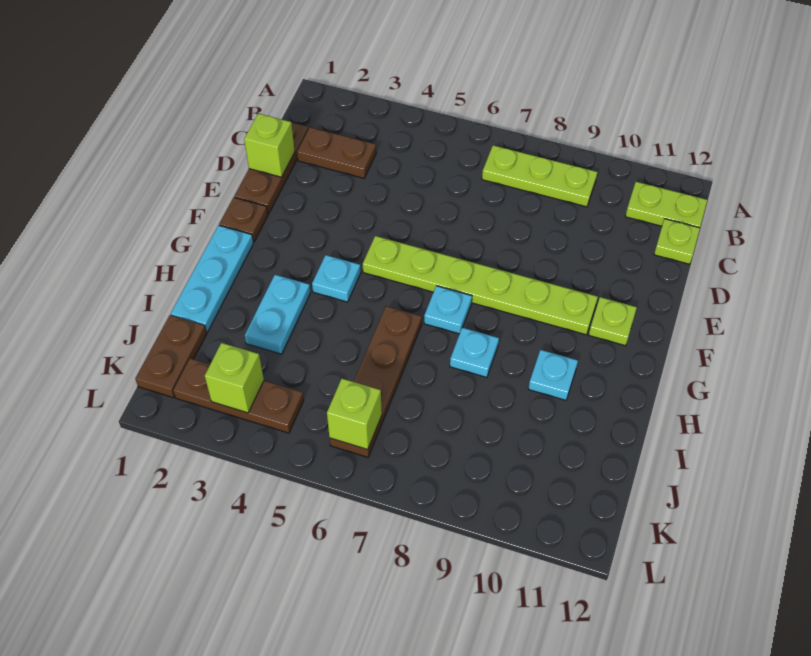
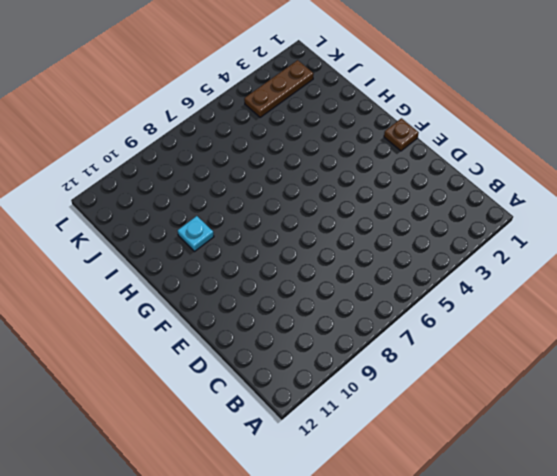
none -> lime 1x3 plate [482,145,597,207]
none -> lime 1x2 plate [625,182,707,228]
none -> brown 1x3 plate [234,122,308,214]

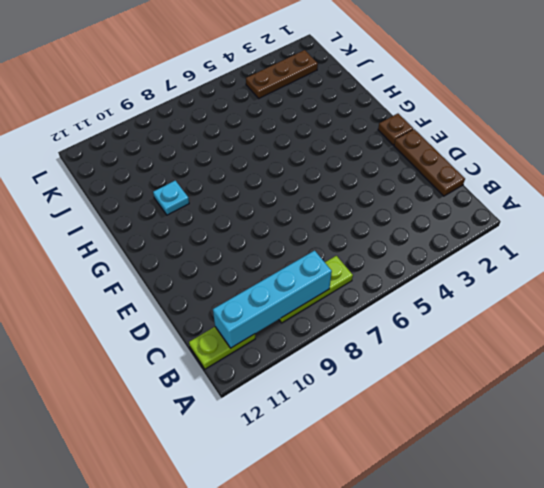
cyan 1x4 brick [213,251,332,348] -> none
none -> brown 1x2 plate [297,127,376,178]
none -> lime 1x1 plate [654,219,700,264]
none -> lime 1x6 plate [363,236,598,335]

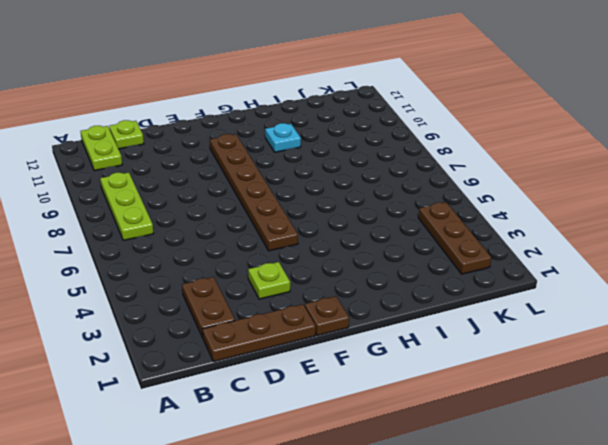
lime 1x1 plate [248,262,290,299] -> lime 1x1 plate moved to [589,297,637,346]
brown 1x6 plate [210,134,298,251] -> lime 1x6 plate [363,236,598,335]
none -> cyan 1x3 plate [171,225,253,332]
none -> cyan 1x1 plate [312,255,361,302]
none -> cyan 1x1 plate [424,286,472,334]

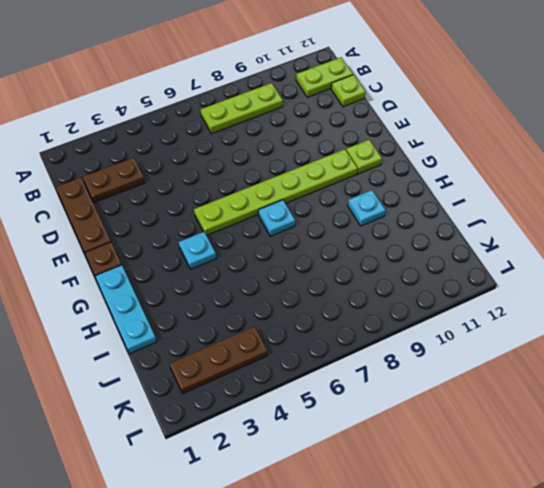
none -> cyan 1x2 plate [245,275,310,354]
none -> brown 1x4 plate [330,306,422,457]
none -> cyan 1x1 plate [450,328,499,377]

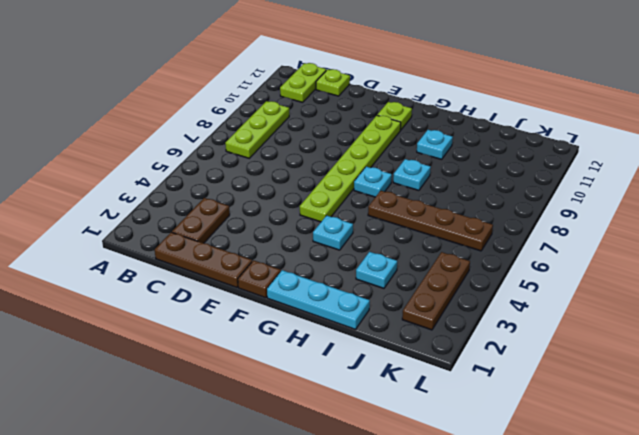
cyan 1x1 plate [356,252,397,288] -> cyan 1x2 plate [245,275,310,354]
none -> brown 1x2 plate [135,315,207,398]
none -> lime 1x1 brick [244,113,295,177]
none -> lime 1x1 brick [205,343,264,413]

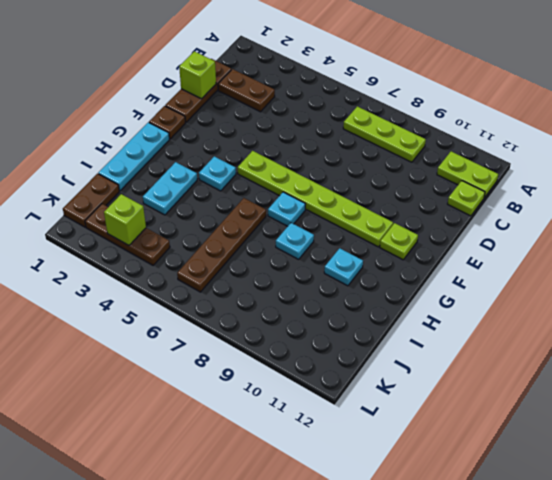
none -> lime 1x1 brick [327,379,382,450]

